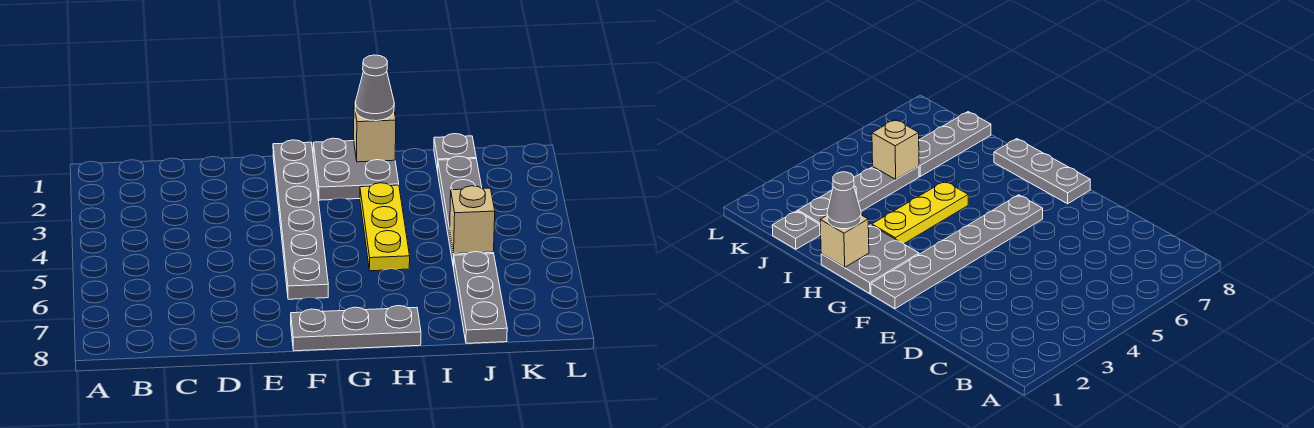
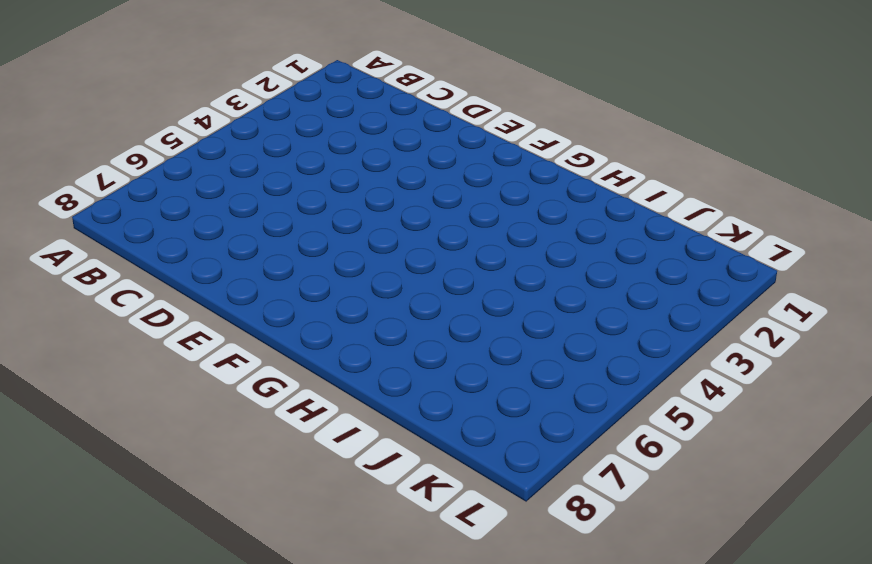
none -> grey 1x6 plate [273,140,328,299]
none -> grey 1x3 plate [291,306,421,351]

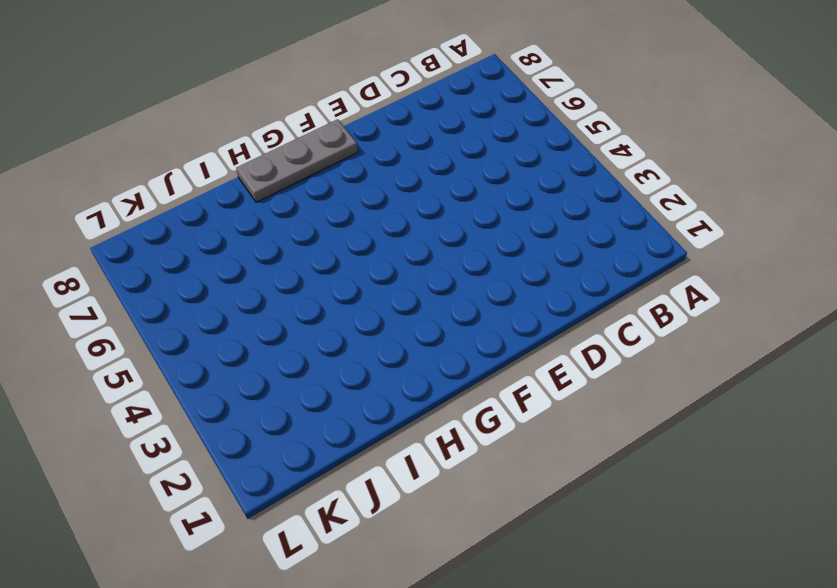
none -> grey 1x6 plate [273,140,328,299]
none -> grey 2x2 plate [313,138,399,200]

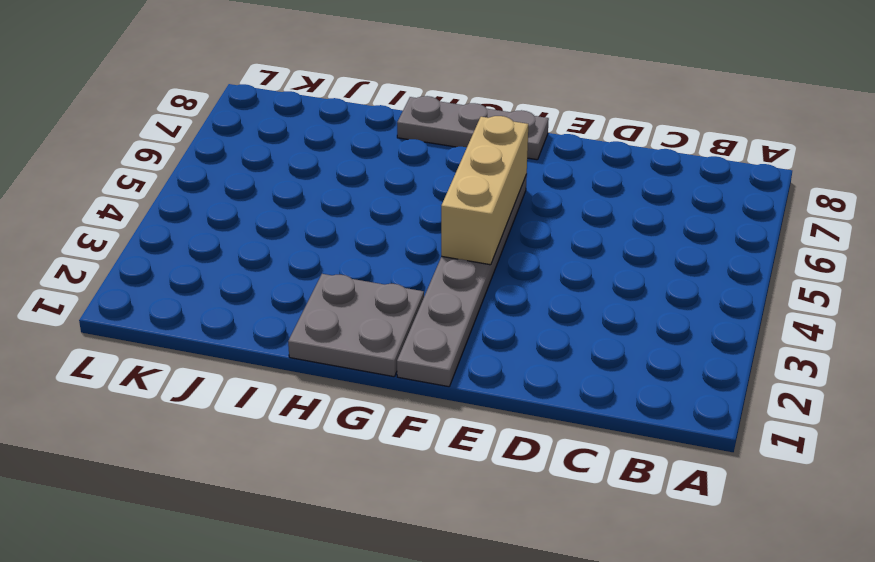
tan 1x3 brick [441,116,528,265] -> none
none -> yellow 1x3 plate [360,183,410,271]
none -> grey 1x1 plate [434,134,476,171]

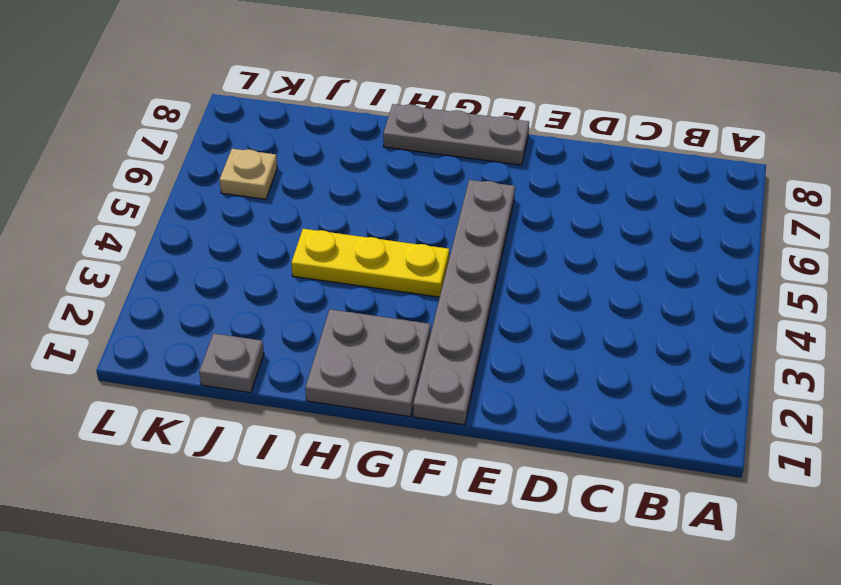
yellow 1x3 plate [291,229,449,297] -> yellow 1x3 plate turned to [360,183,410,271]
tan 1x1 plate [220,149,277,199] -> none
none -> grey 1x4 plate [437,156,493,267]
none -> grey 1x3 plate [453,252,507,343]

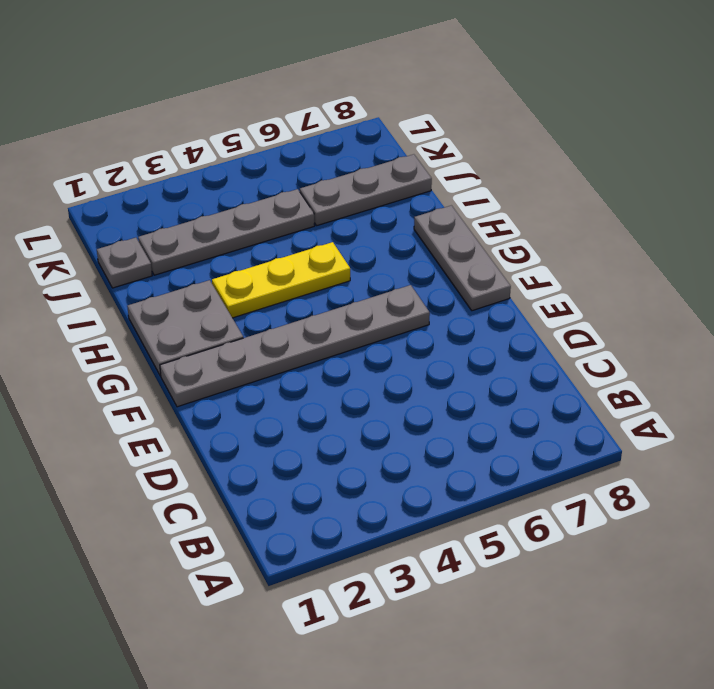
none -> tan 1x1 brick [354,100,396,162]
none -> tan 1x1 brick [450,186,495,254]

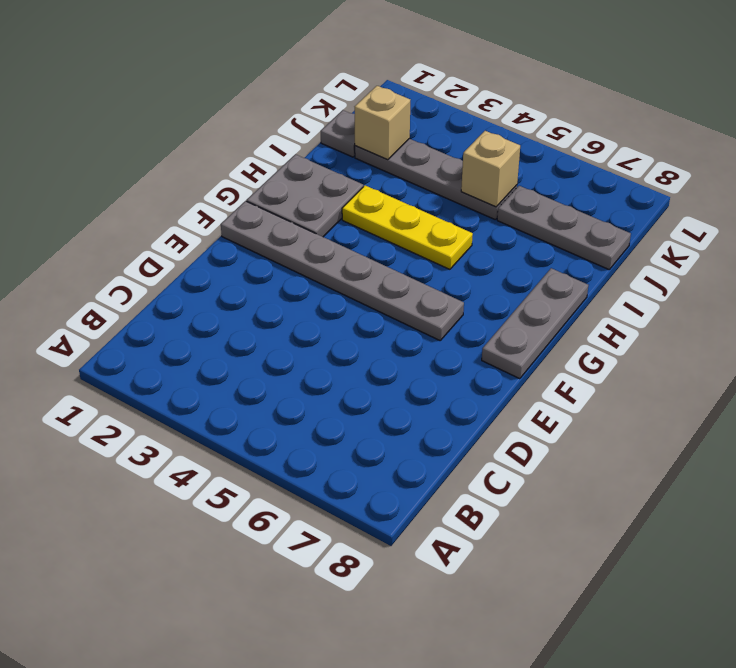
tan 1x1 brick [355,86,410,160] -> tan 1x1 brick moved to [354,100,396,162]
none -> grey 1x1 cone [355,55,394,121]

